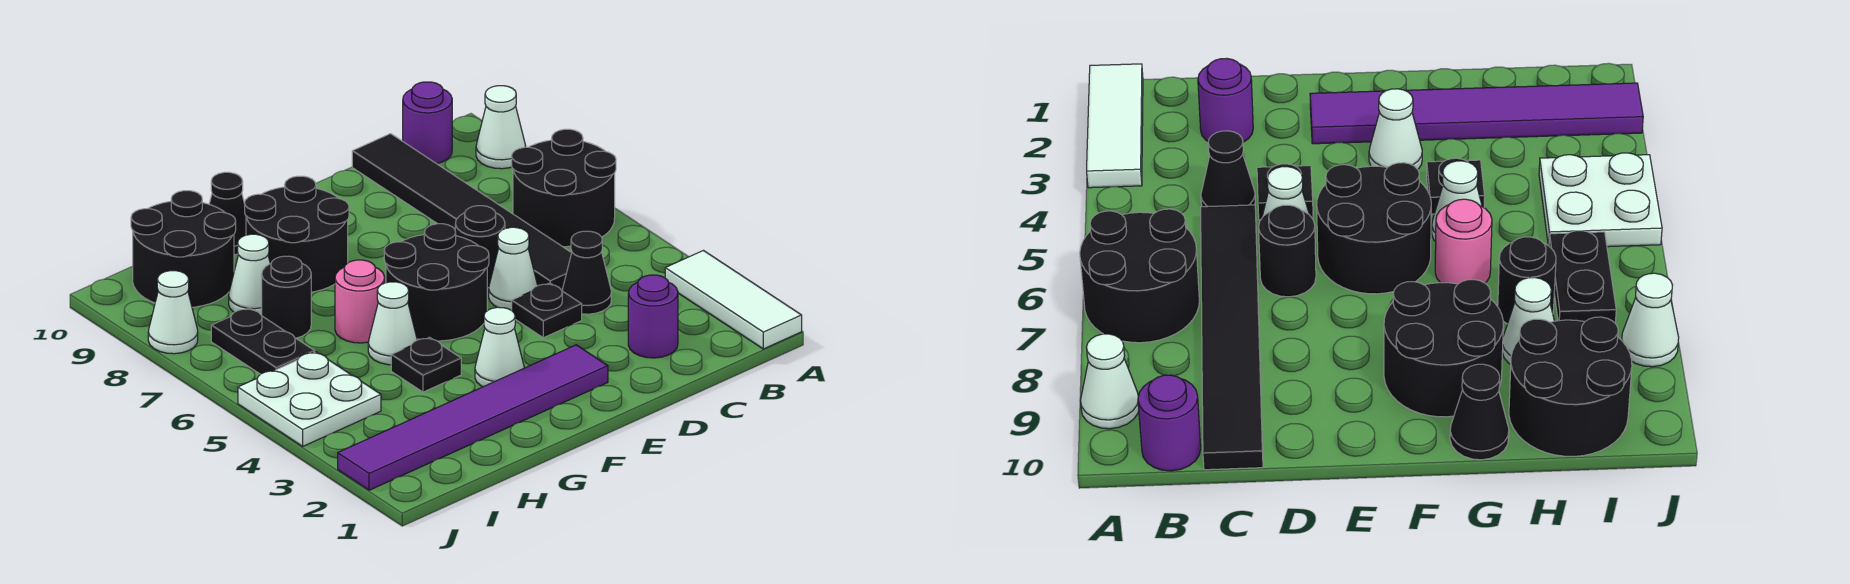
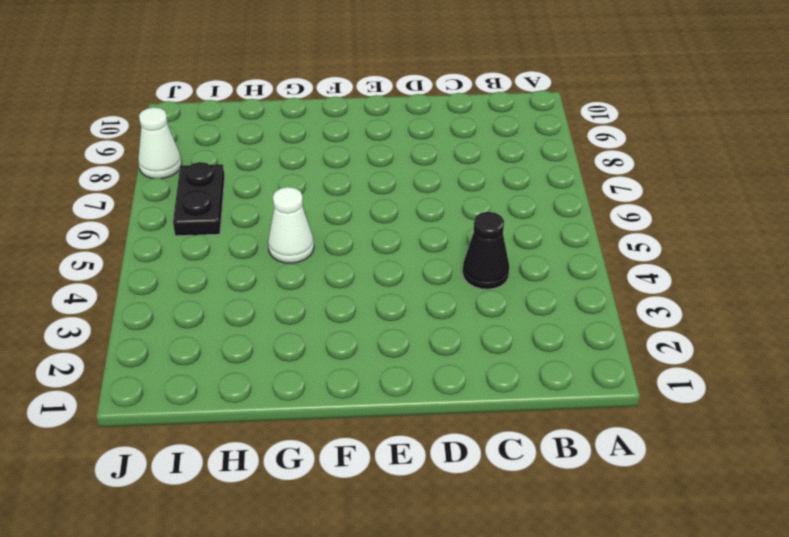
none -> white 1x3 tile [665,251,802,349]
none -> black 2x2 round brick [512,129,616,247]
none -> white 1x1 cone [476,86,526,169]

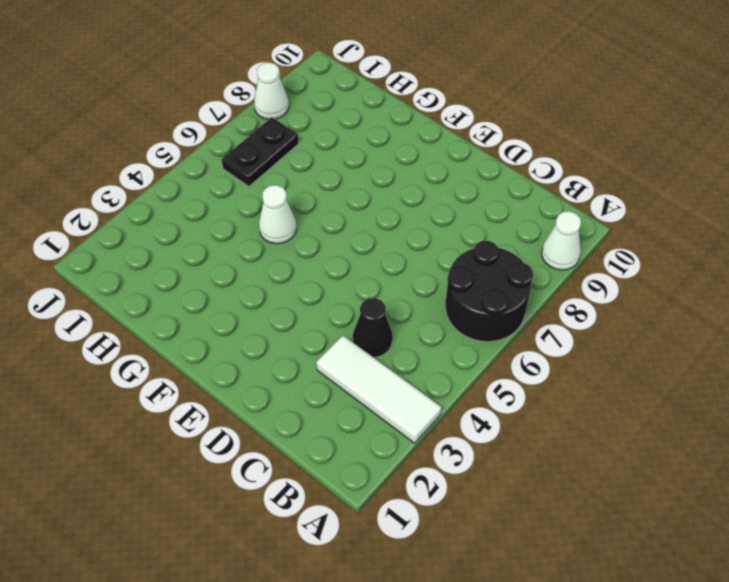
white 1x3 tile [316,336,441,443] -> white 1x3 tile turned to [665,251,802,349]
none -> purple 1x1 round brick [403,82,452,164]
none -> purple 1x1 round brick [628,275,678,358]
none -> black 1x6 tile [352,134,571,290]

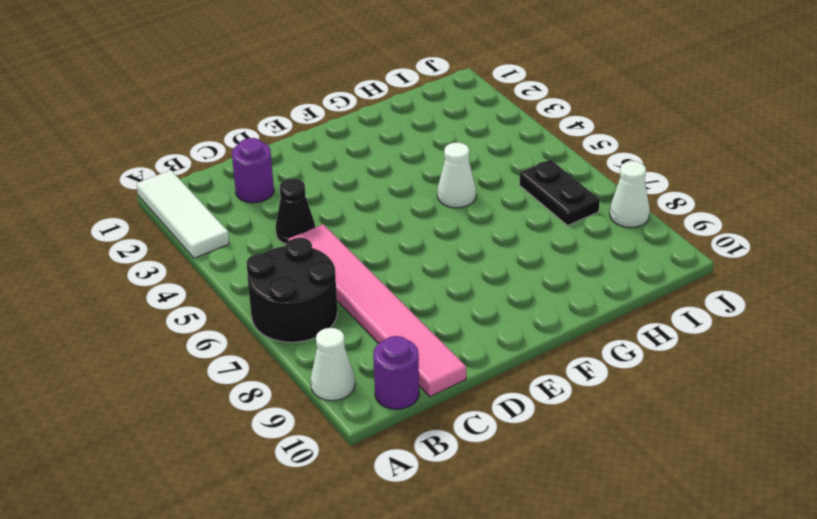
pink 1x6 tile [289,225,466,397] -> black 1x6 tile [352,134,571,290]
none -> black 1x1 plate [512,283,582,338]
none -> white 1x1 cone [489,227,538,310]
none -> black 1x1 round brick [455,206,505,288]

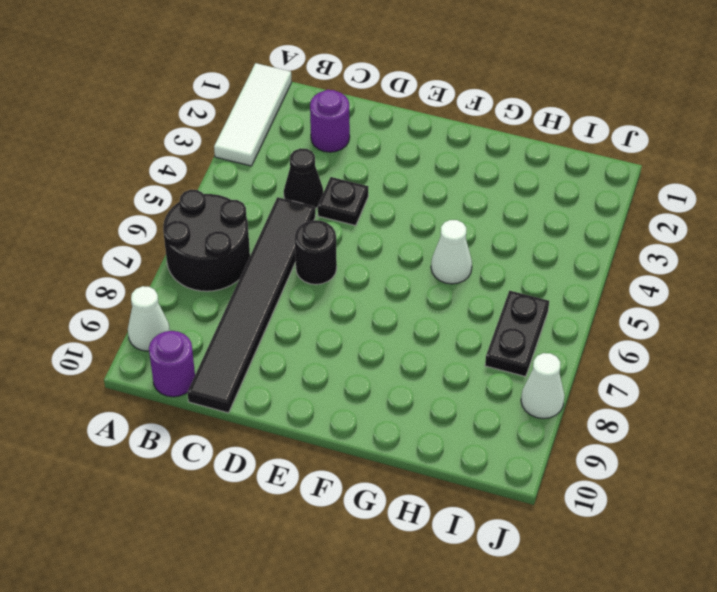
none -> white 1x1 cone [489,227,538,310]
none -> purple 1x6 tile [338,345,608,490]
none -> black 2x2 round brick [384,224,489,341]

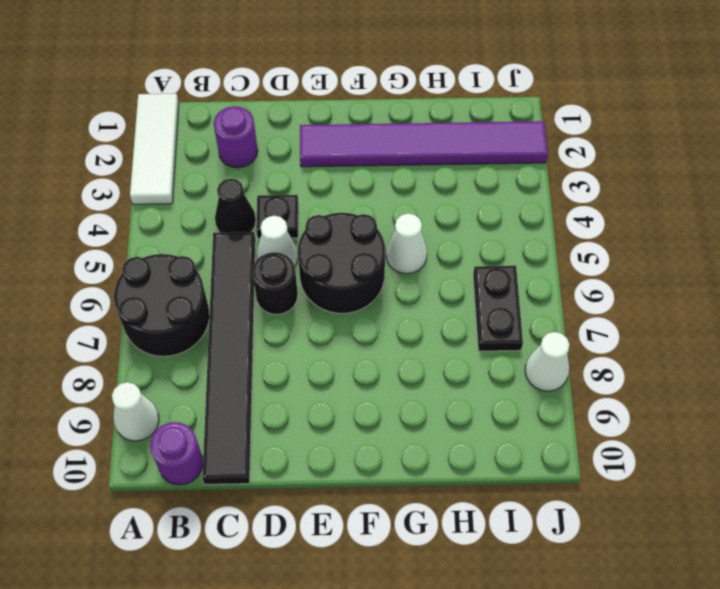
none -> white 1x1 cone [475,307,524,387]
none -> black 2x2 round brick [245,176,349,292]
none -> black 1x1 plate [391,337,461,392]

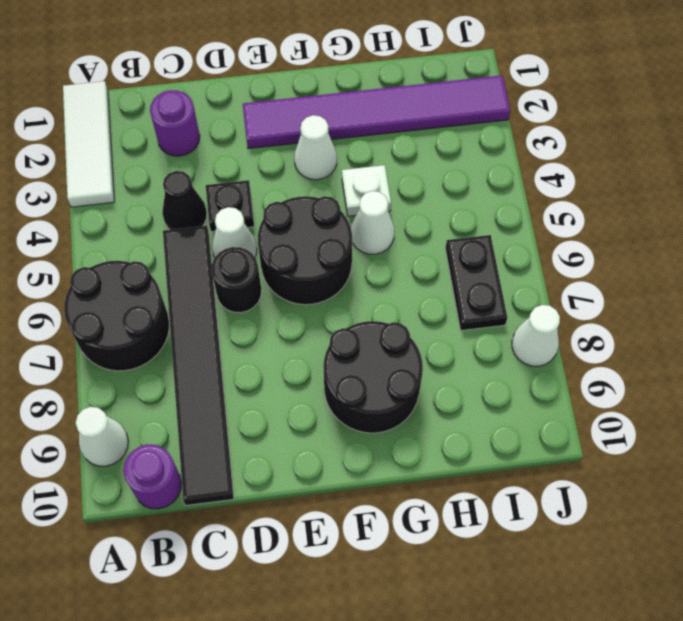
white 1x1 plate [342,165,391,216] -> black 1x1 plate [391,337,461,392]
none -> pink 1x1 round brick [335,260,385,343]
none -> black 1x1 cone [209,172,246,255]
none -> black 1x1 round brick [261,256,311,338]

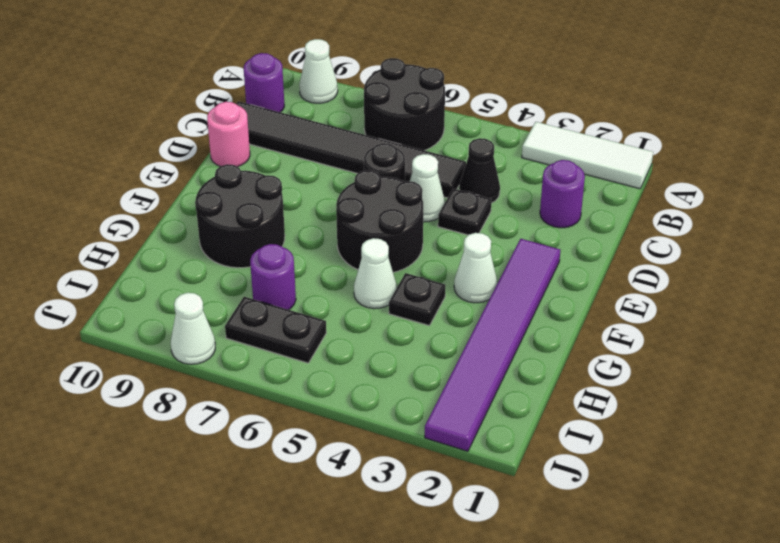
pink 1x1 round brick [207,102,250,167] -> pink 1x1 round brick moved to [335,260,385,343]
purple 1x1 round brick [250,244,296,310] -> black 1x1 round brick [261,256,311,338]
none -> black 1x1 cone [209,172,246,255]
none -> white 1x1 cone [229,234,270,315]
none -> black 2x2 round brick [131,191,236,307]

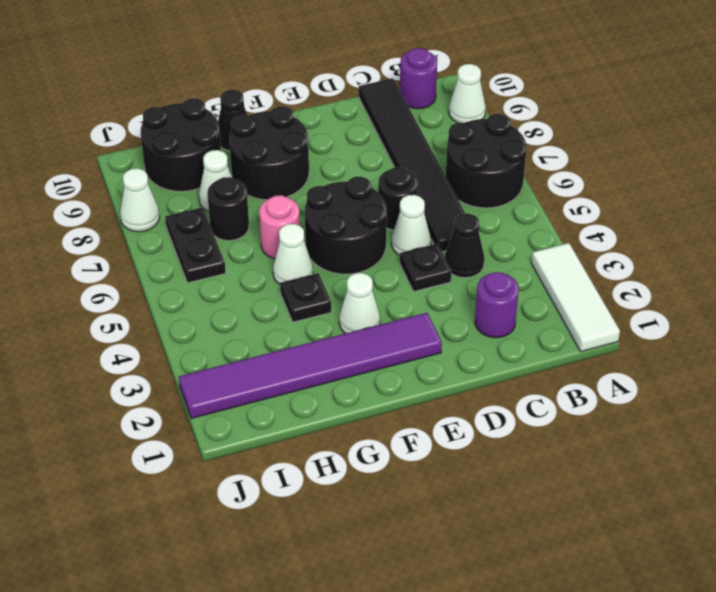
none -> white 2x2 plate [238,352,381,446]

